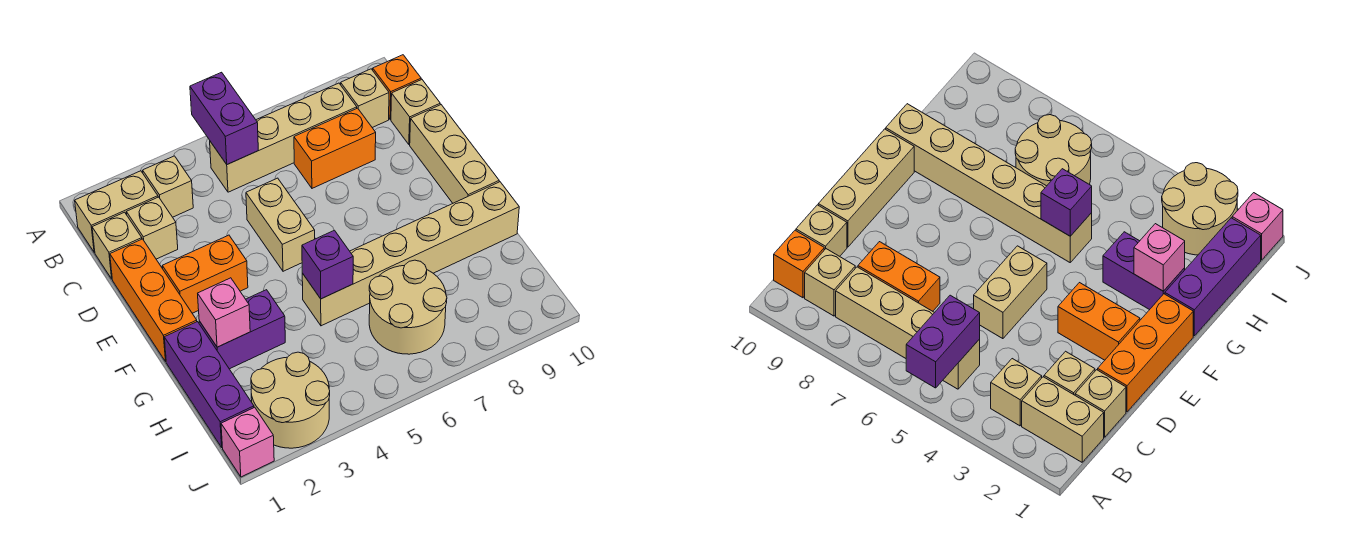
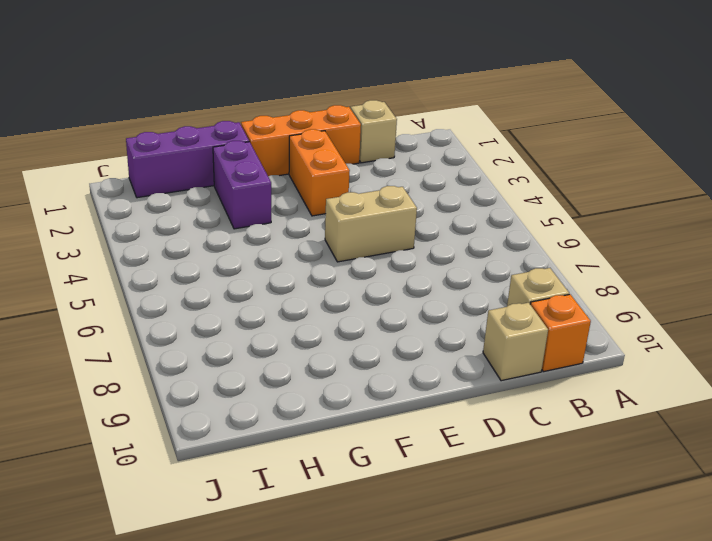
none -> tan 1x2 brick [75,171,158,252]
none -> tan 1x1 brick [143,156,193,217]
none -> tan 1x4 brick [210,83,357,192]

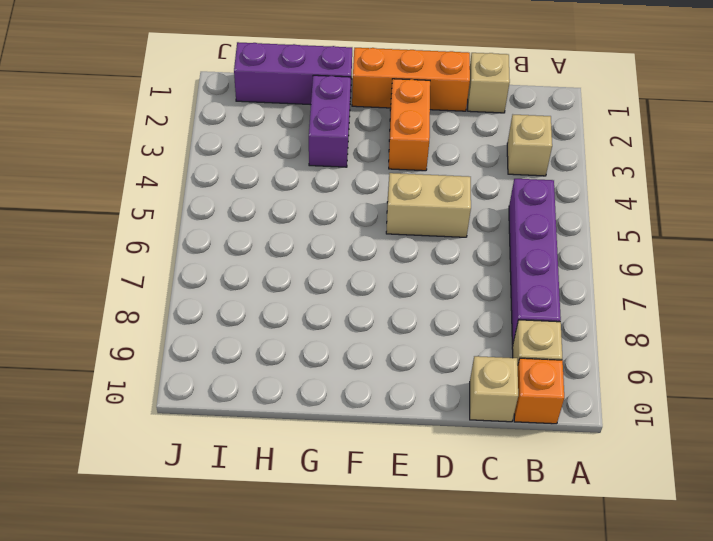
purple 1x4 brick [509,179,561,345] -> tan 1x4 brick [210,83,357,192]
none -> tan 1x2 brick [75,171,158,252]
none -> tan 1x1 brick [126,197,178,259]
none -> orange 1x2 brick [294,108,376,188]

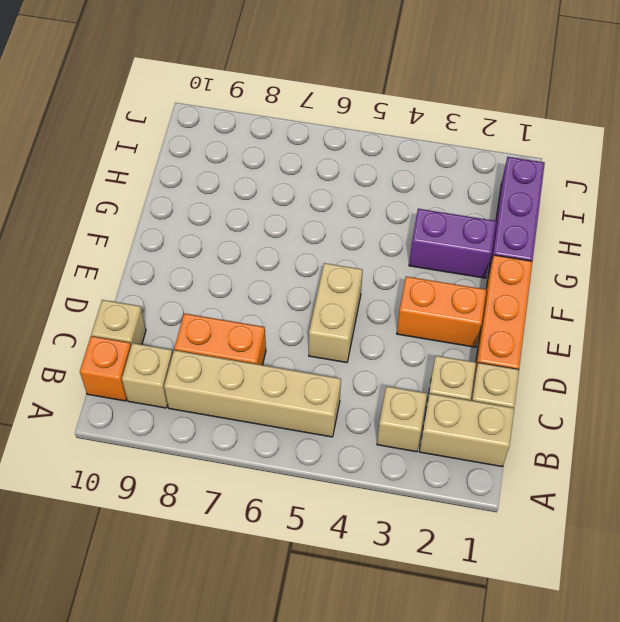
none -> tan 1x3 brick [410,105,499,203]
none -> tan 1x6 brick [302,182,519,326]
none -> tan 2x2 round brick [369,260,447,354]

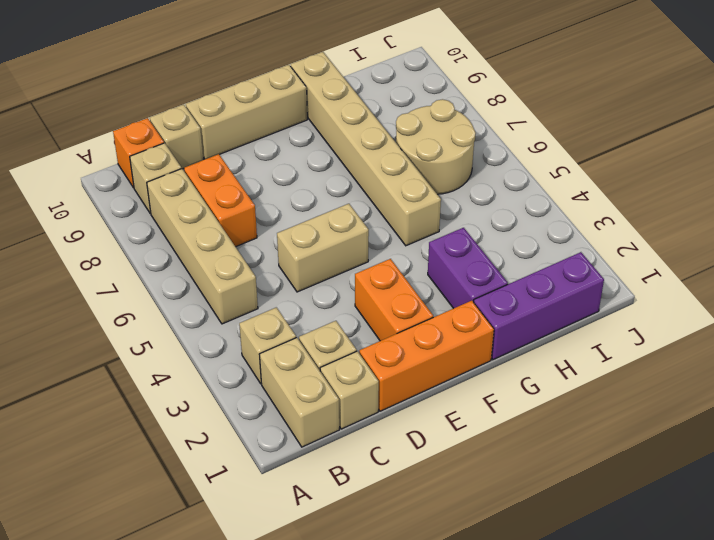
none -> tan 2x2 round brick [251,352,330,448]
none -> pink 1x1 brick [221,407,274,477]
none -> purple 1x2 brick [190,72,258,164]

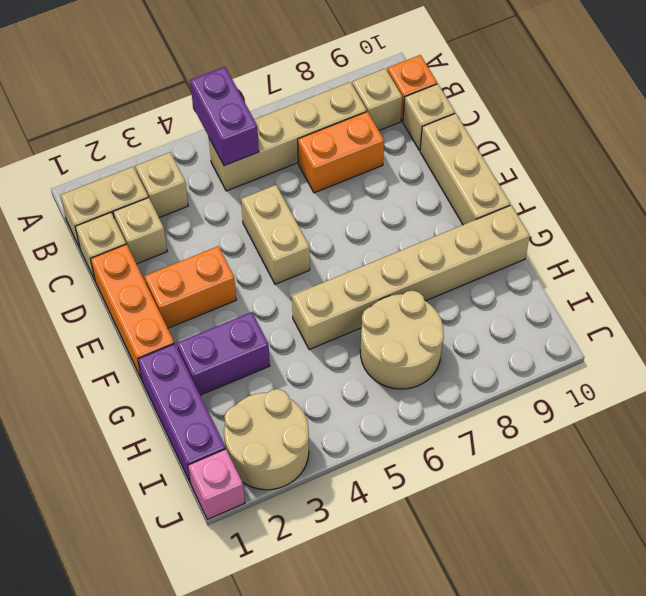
none -> pink 1x1 brick [198,278,250,347]
none -> purple 1x1 brick [302,230,353,299]

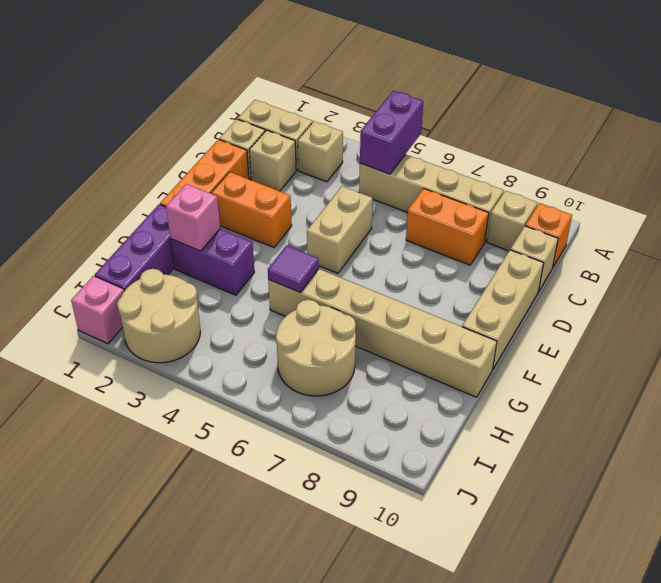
purple 1x1 tile [268,245,319,292] -> purple 1x1 brick [302,230,353,299]

